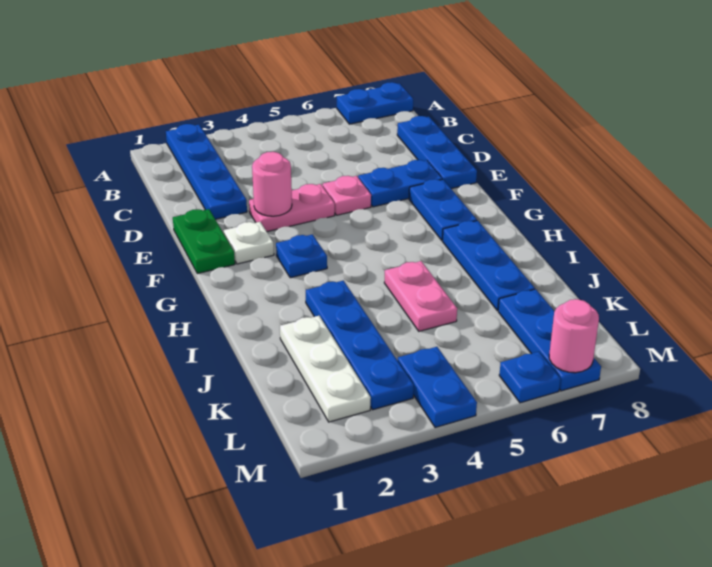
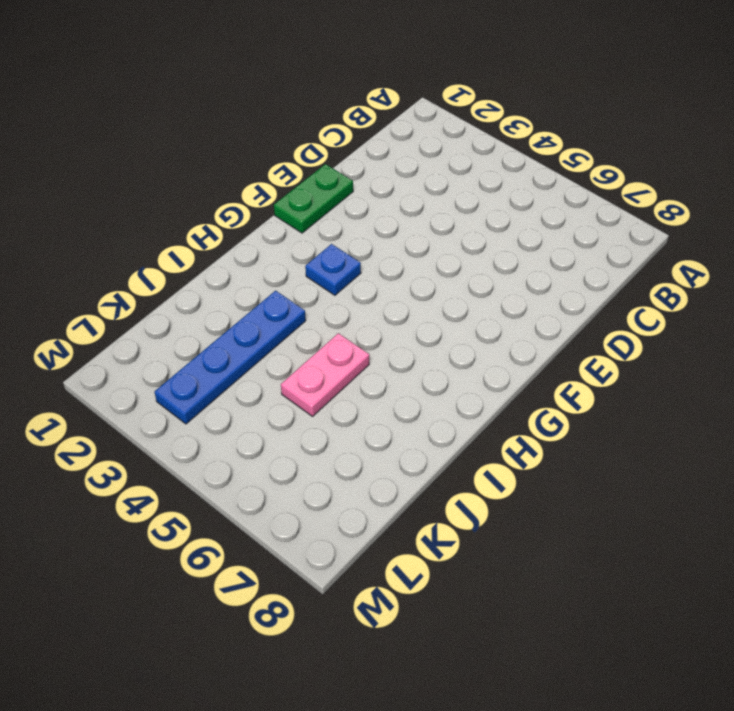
none -> blue 1x4 plate [166,124,247,219]
none -> blue 1x2 plate [337,82,413,124]
none -> blue 1x3 plate [397,116,477,189]

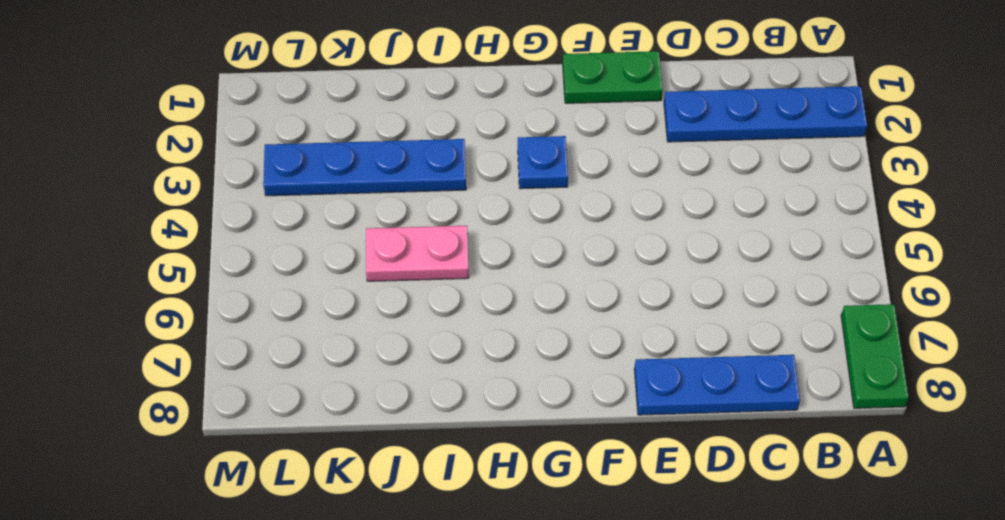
green 1x2 plate [841,304,909,408] -> blue 1x2 plate [337,82,413,124]
none -> pink 1x2 plate [249,184,335,232]
none -> pink 1x1 plate [323,176,371,215]
none -> blue 1x2 plate [358,160,442,207]

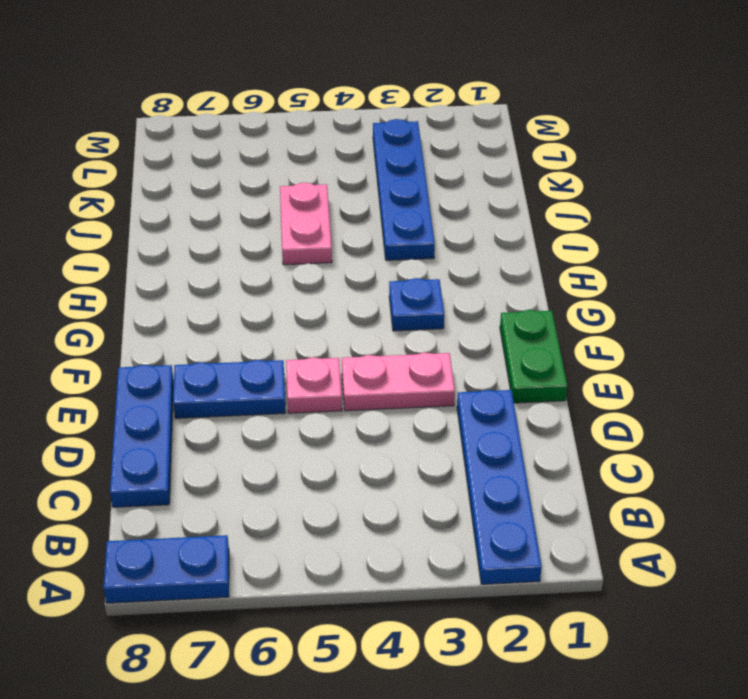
none -> white 1x1 plate [224,222,274,264]
none -> blue 1x2 plate [409,179,477,240]
none -> blue 1x3 plate [443,221,535,311]

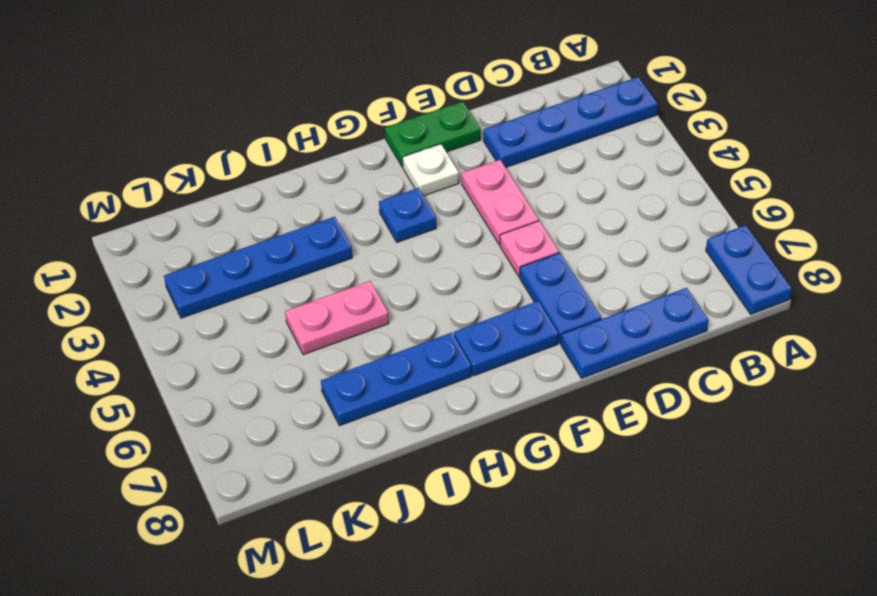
none -> white 1x3 plate [280,316,371,422]
none -> blue 1x3 plate [498,289,601,391]
none -> blue 1x2 plate [398,347,477,428]

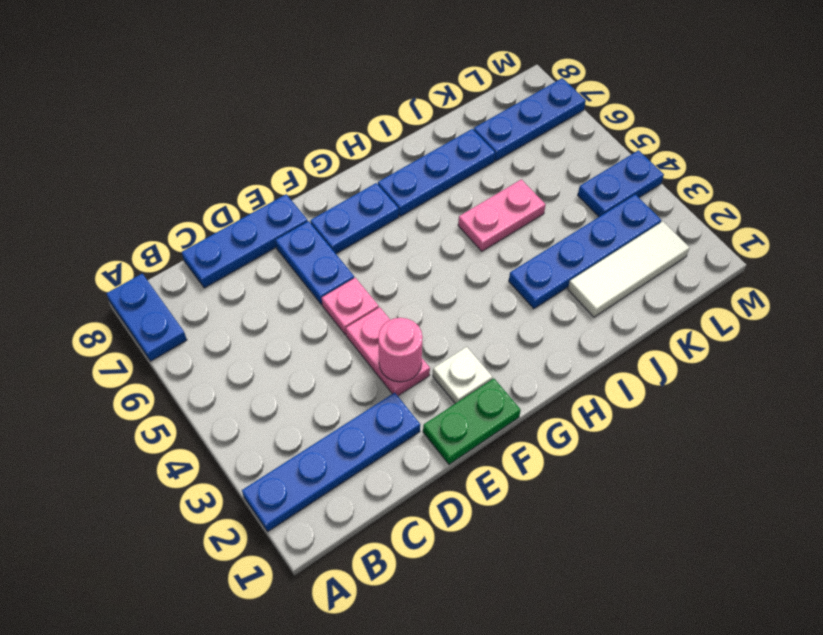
white 1x3 tile [568,222,690,317] -> white 1x3 plate [280,316,371,422]
none -> blue 1x1 plate [276,234,327,278]
none -> blue 1x1 plate [499,352,561,403]
none -> pink 1x1 round brick [549,299,599,373]

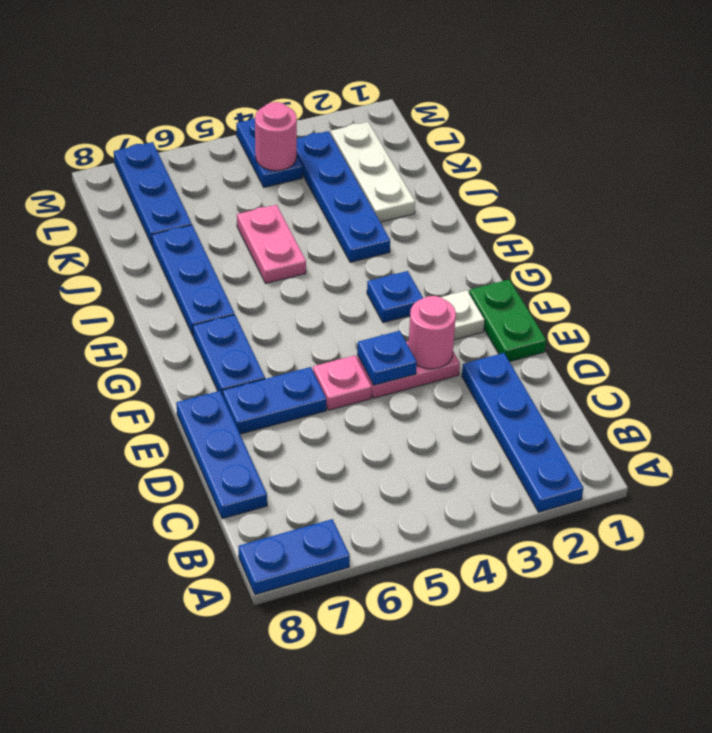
blue 1x1 plate [357,331,417,385] -> blue 1x1 plate moved to [499,352,561,403]
pink 1x1 round brick [255,102,297,171] -> pink 1x1 round brick moved to [549,299,599,373]

